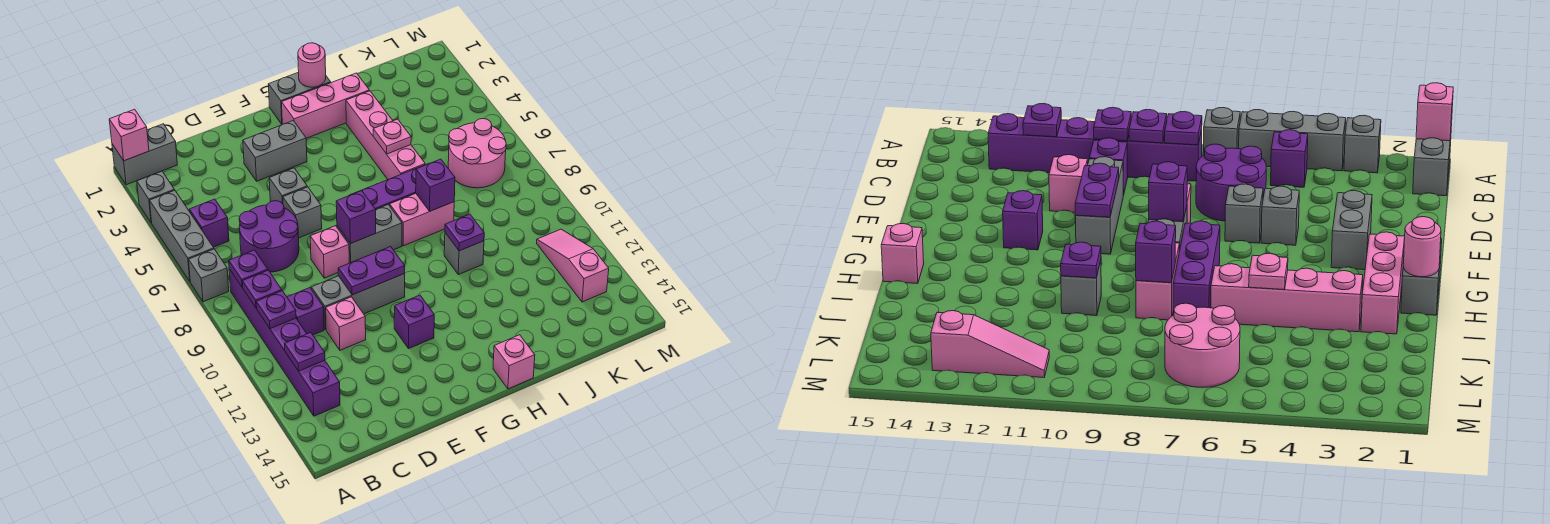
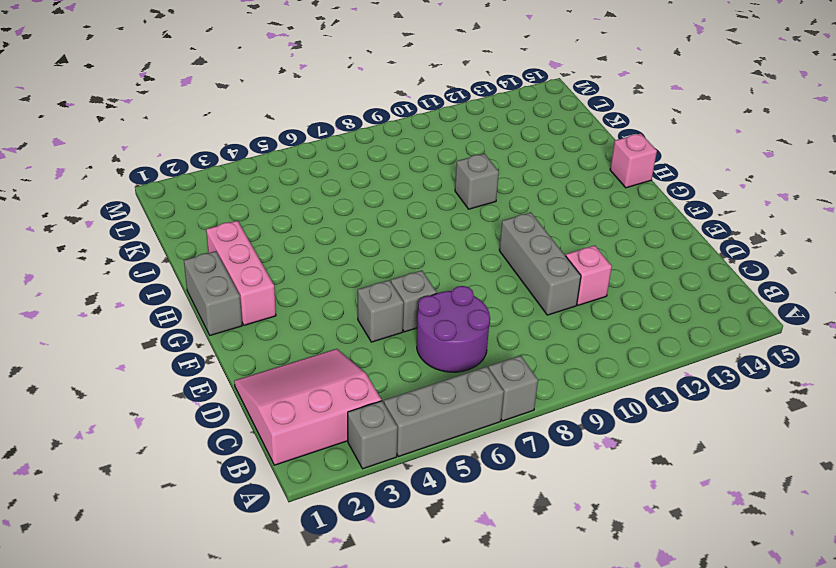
pink 3x3 slope [234,349,381,465] -> grey 1x2 brick [112,124,177,185]
none -> purple 1x1 brick [189,199,229,247]
none -> purple 1x6 brick [229,269,340,416]
none -> purple 1x1 brick [287,288,324,335]
none -> grey 1x2 brick [243,121,307,181]

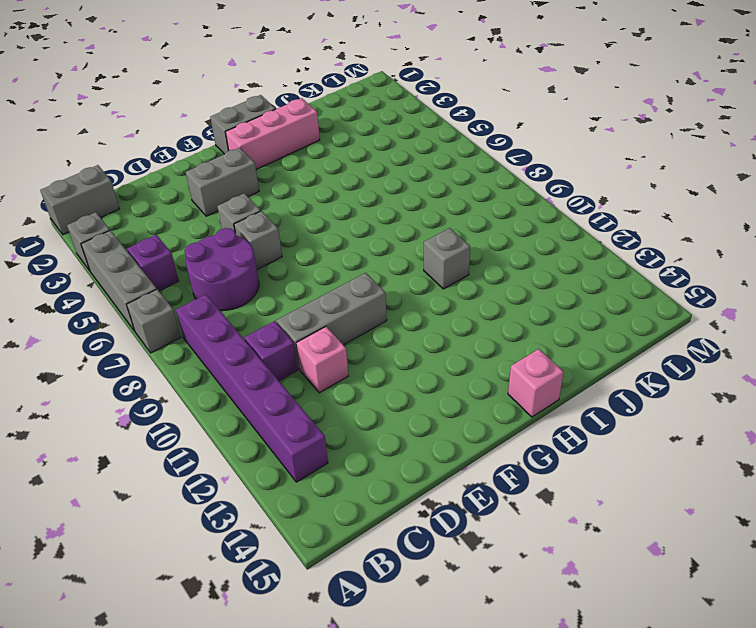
none -> pink 1x1 brick [310,226,349,278]
none -> grey 1x2 brick [337,205,402,263]
none -> purple 1x1 brick [394,295,434,349]
none -> purple 1x3 brick [350,165,425,209]

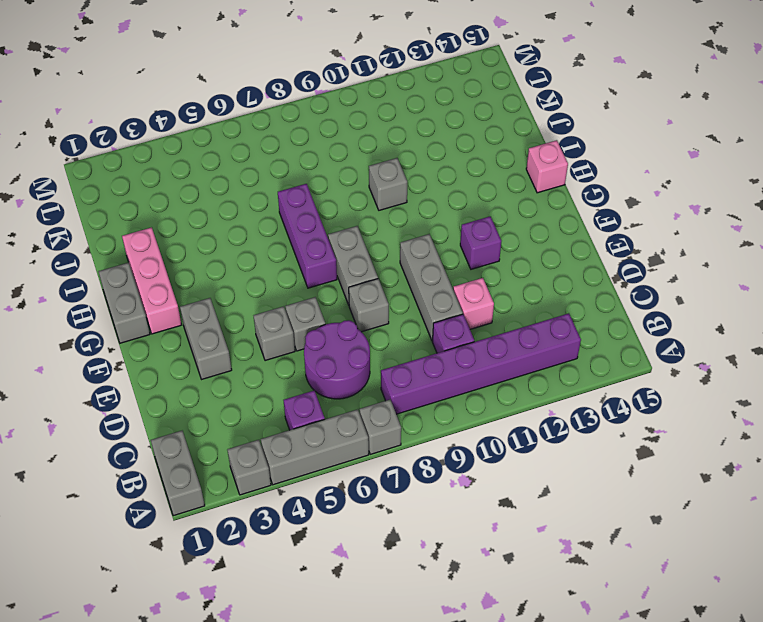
grey 1x1 brick [349,279,389,332] -> pink 1x1 brick [310,226,349,278]
none -> pink 1x2 brick [390,193,454,246]
none -> pink 1x4 brick [346,91,425,179]
none -> pink 2x2 round brick [448,119,506,188]
none -> pink 1x3 slope [537,229,609,302]

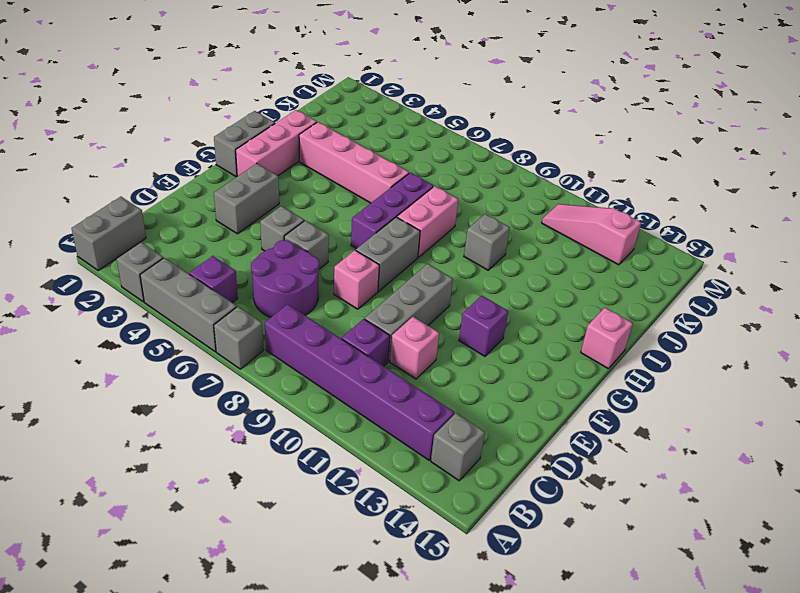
grey 1x1 brick [431,413,485,481] -> none
none -> pink 2x2 round brick [448,119,506,188]
none -> pink 1x1 brick [109,109,149,161]
none -> purple 1x1 plate [229,250,268,287]
none -> purple 1x1 plate [242,270,282,308]

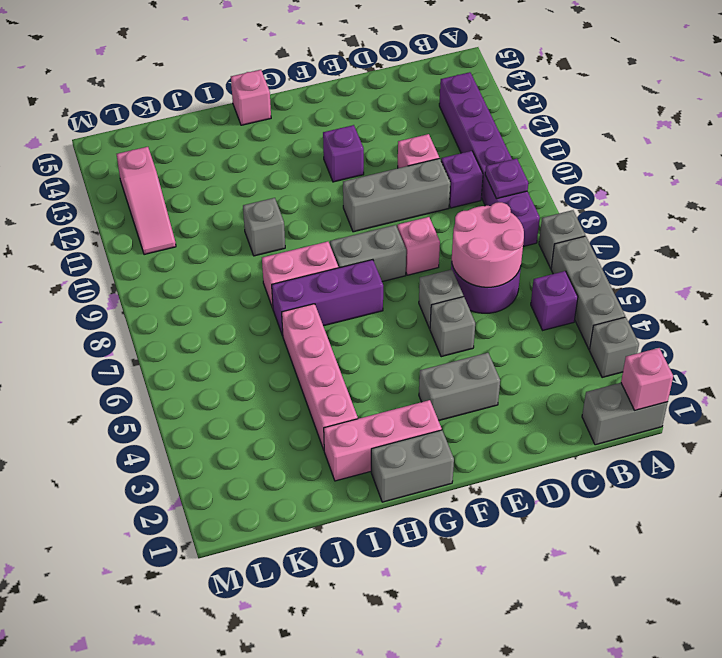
pink 2x2 round brick [452,202,524,287] -> pink 2x2 round brick moved to [448,119,506,188]
none -> purple 1x1 plate [229,250,268,287]
none -> purple 1x1 plate [256,291,296,329]
none -> purple 1x1 plate [285,332,325,371]
none -> purple 1x2 plate [338,247,405,295]

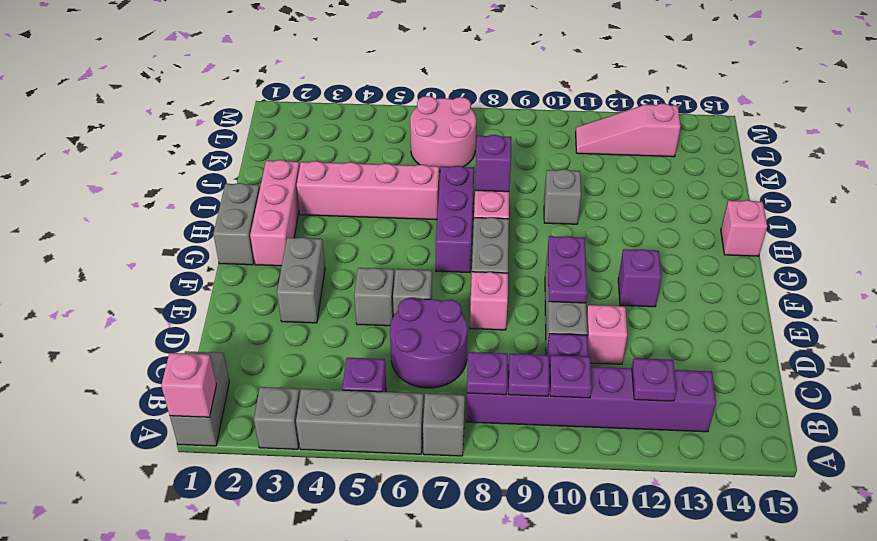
none -> purple 1x1 brick [336,191,376,244]
none -> pink 1x1 round brick [298,43,326,87]
none -> pink 1x1 plate [373,119,411,154]
none -> purple 1x1 plate [445,214,484,251]

